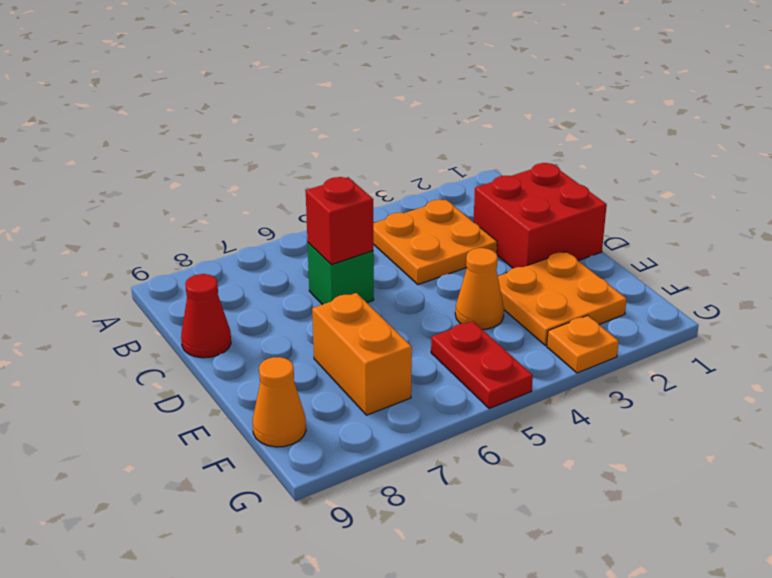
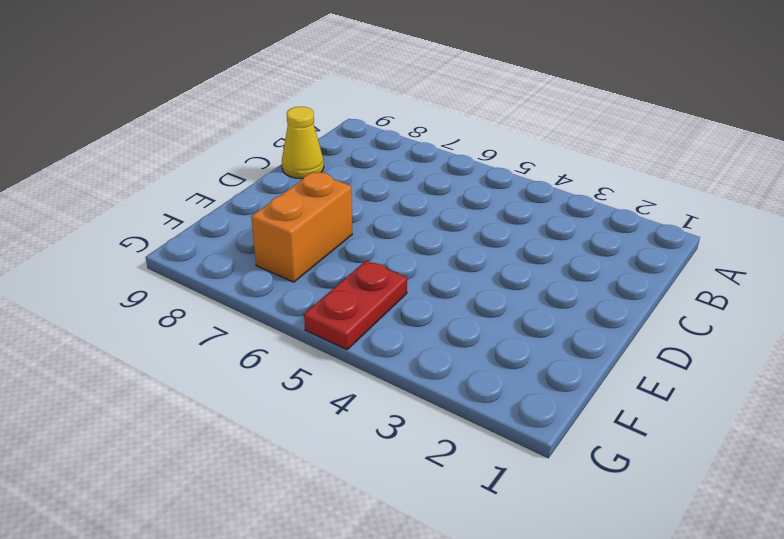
yellow 1x1 cone [282,107,324,179] -> red 1x1 cone [181,274,231,358]
none -> orange 2x2 plate [373,200,497,285]
none -> red 2x2 brick [474,163,607,268]

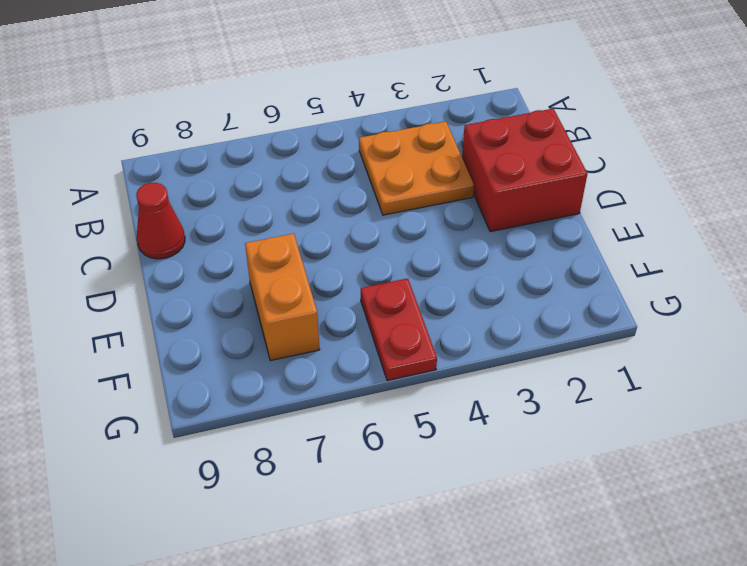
none -> green 1x1 brick [308,243,374,305]
none -> orange 2x2 plate [498,252,627,345]

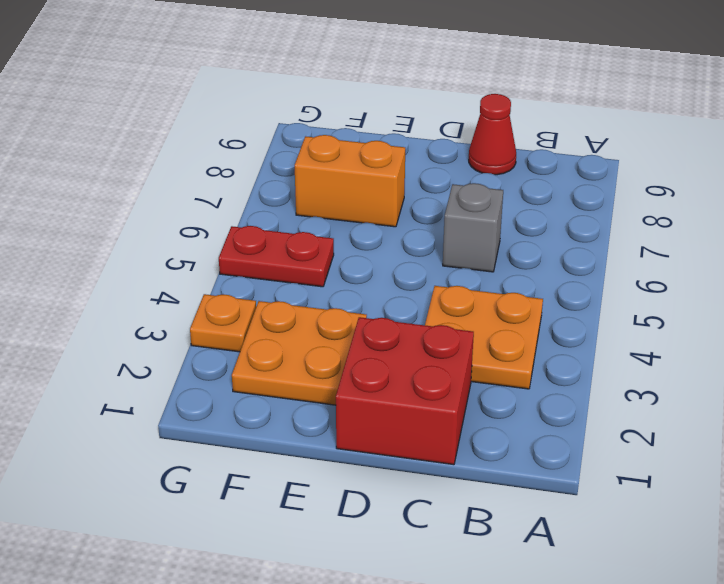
grey 1x1 brick [443,183,503,272] -> green 1x1 brick [308,243,374,305]
none -> orange 1x1 cone [455,248,504,329]
none -> orange 1x1 cone [253,357,306,447]

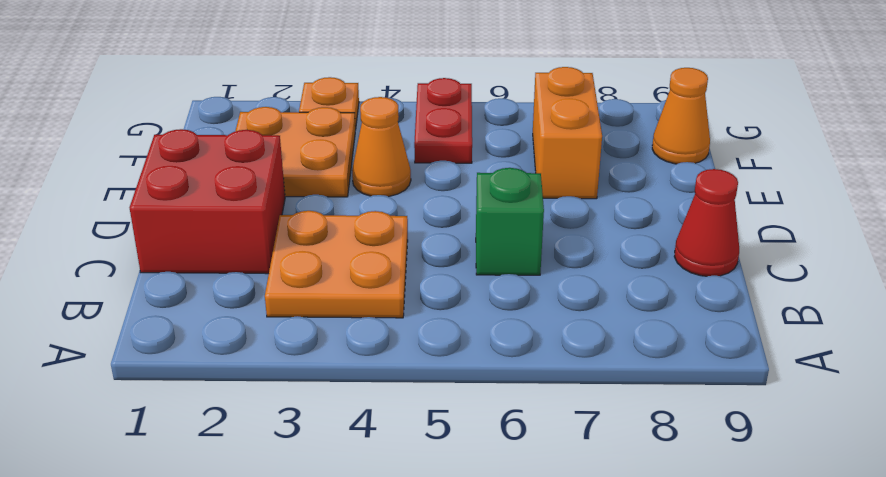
none -> red 1x1 brick [306,177,373,265]

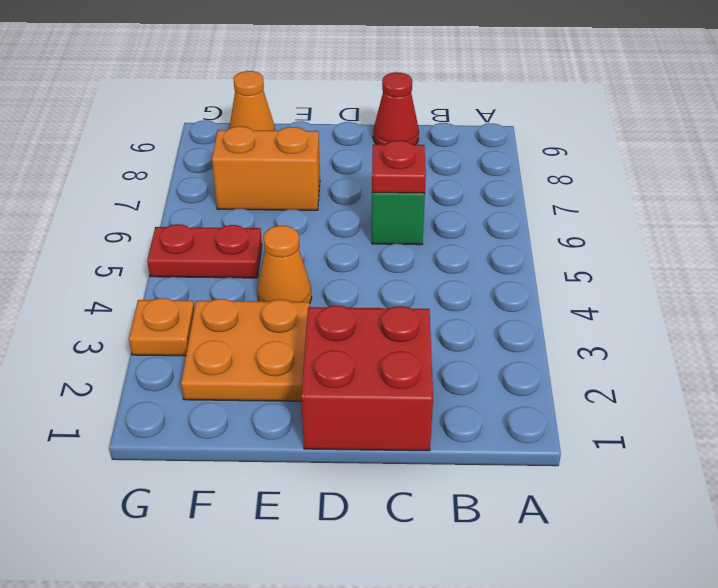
red 1x1 plate [372,141,426,193] -> red 1x1 brick [306,177,373,265]
none -> orange 2x2 plate [373,200,497,285]

